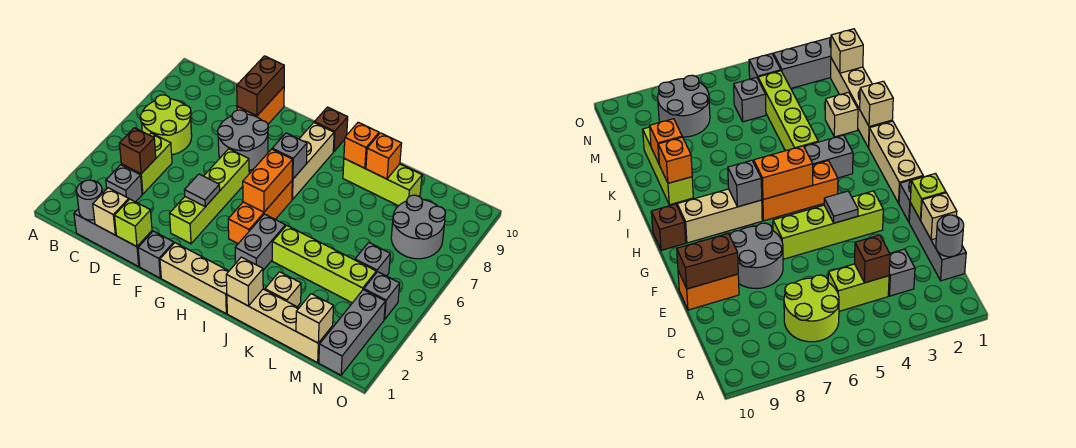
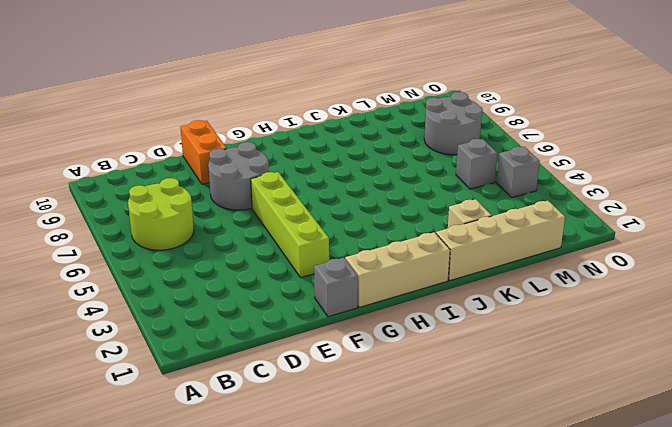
none -> grey 1x3 brick [74,209,152,267]
none -> grey 1x1 brick [106,165,142,202]
none -> lime 1x2 brick [121,133,172,194]
none -> orange 1x3 brick [228,181,292,244]

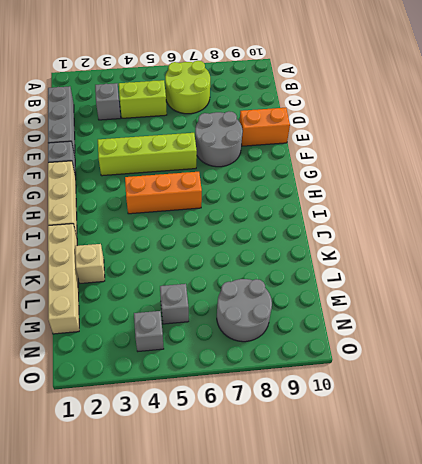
none -> tan 1x3 brick [292,123,334,199]
none -> brown 1x1 brick [314,107,348,152]
none -> grey 1x2 brick [235,214,285,270]
none -> lime 1x4 brick [272,225,376,303]

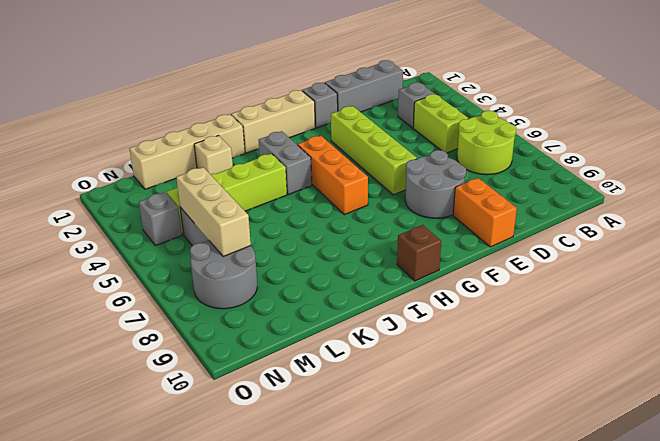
tan 1x3 brick [176,167,251,257] -> tan 1x3 brick moved to [292,123,334,199]
none -> lime 1x3 brick [343,159,422,206]
none -> grey 1x3 brick [319,290,385,375]
none -> grey 1x1 round brick [76,180,102,220]
none -> brown 1x1 brick [119,128,156,174]

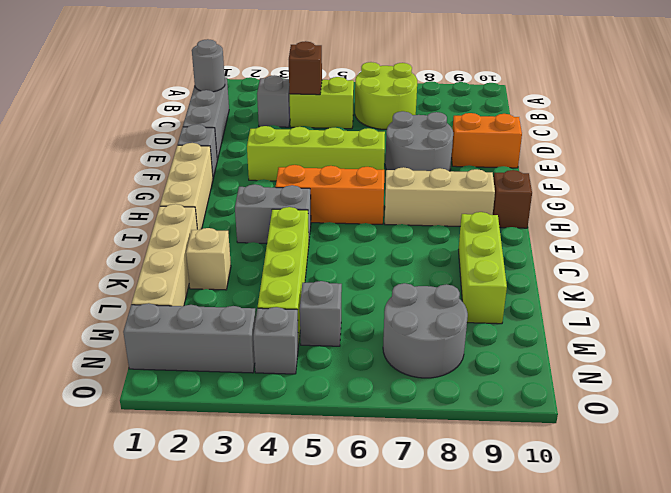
none -> tan 1x1 brick [93,188,129,235]
none -> lime 1x1 brick [114,199,152,247]
none -> brown 1x2 brick [237,56,284,116]
none -> grey 1x1 tile [184,174,220,207]

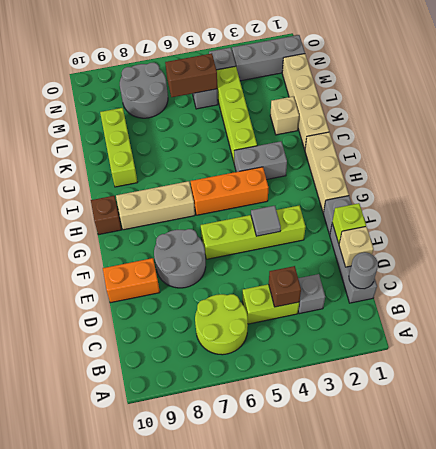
brown 1x2 brick [165,53,217,97] -> brown 1x2 brick moved to [237,56,284,116]
none -> orange 1x2 brick [243,149,293,212]
none -> grey 1x1 brick [272,133,307,179]
none -> tan 1x1 brick [226,257,263,306]
none -> orange 1x1 brick [344,122,379,168]

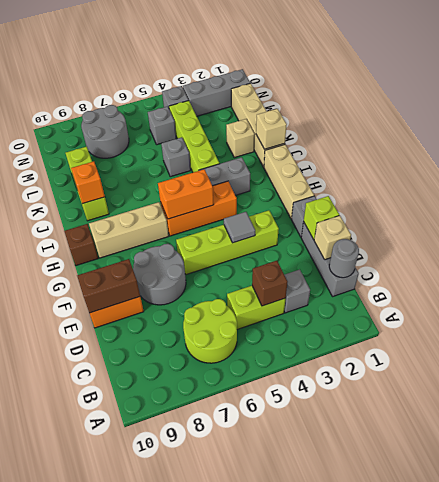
grey 1x1 brick [161,137,191,177] -> grey 1x1 brick moved to [272,133,307,179]
none -> orange 1x1 brick [366,133,402,179]
none -> tan 1x1 brick [296,294,334,343]

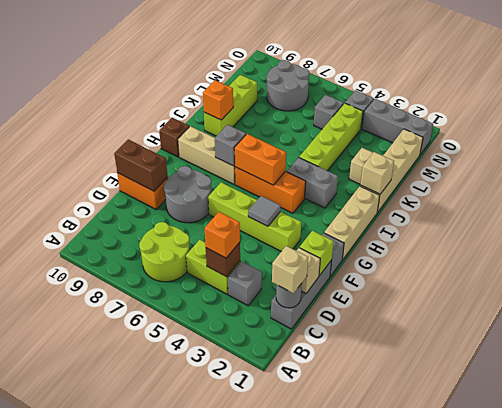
tan 1x1 brick [272,246,308,293] -> tan 1x1 brick moved to [296,294,334,343]
orange 1x1 brick [204,212,240,258] -> orange 1x1 brick moved to [366,133,402,179]

